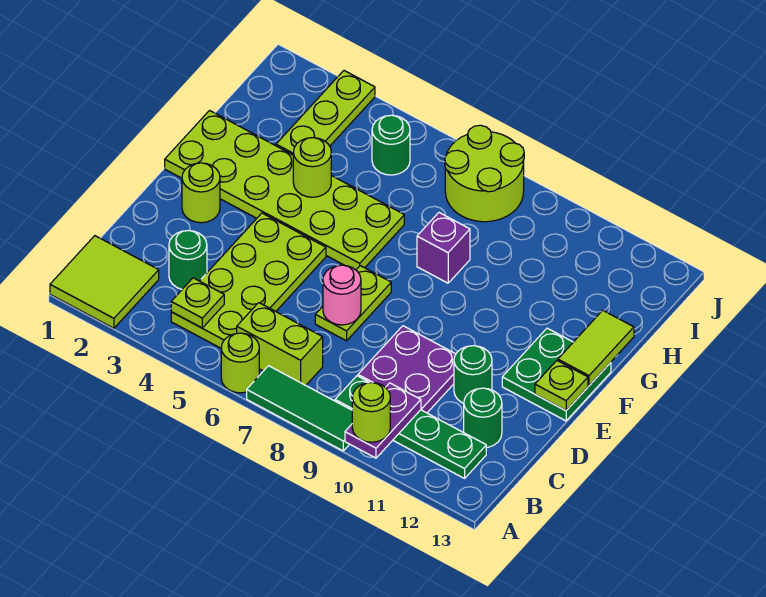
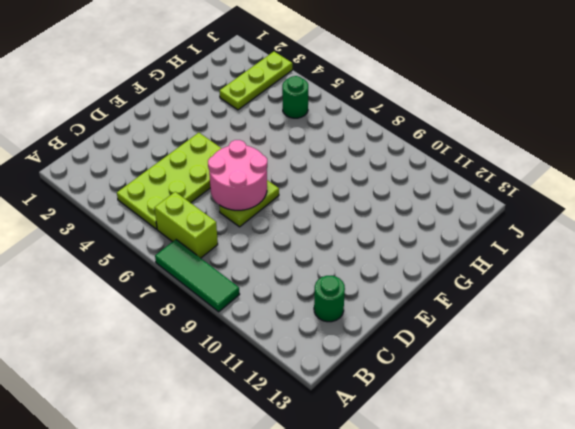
pink 2x2 round brick [208,140,267,210] -> pink 1x1 round brick [323,265,361,325]
none -> lime 2x2 tile [50,236,159,328]
none -> lime 1x1 round brick [221,333,259,393]
none -> green 1x4 plate [335,376,486,478]

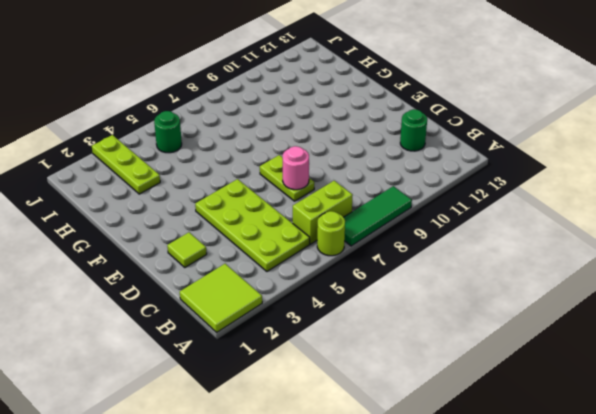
lime 1x1 tile [167,232,207,267] -> none
none -> green 1x4 plate [335,376,486,478]
none -> green 1x1 round brick [169,231,207,289]
none -> purple 2x2 plate [358,326,456,413]

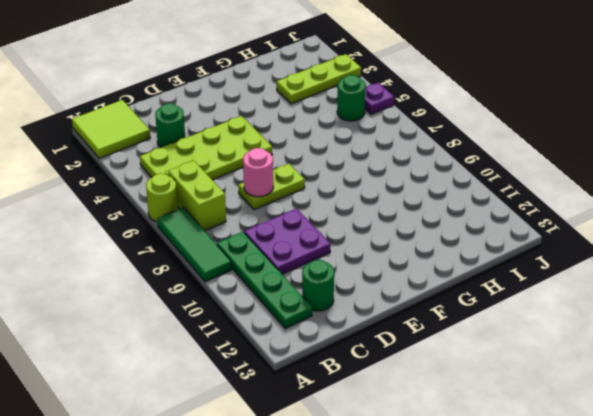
purple 1x1 plate [365,83,394,114] -> none
none -> green 1x1 round brick [454,346,492,403]
none -> lime 1x1 round brick [182,163,220,223]
none -> green 2x2 plate [502,328,611,421]

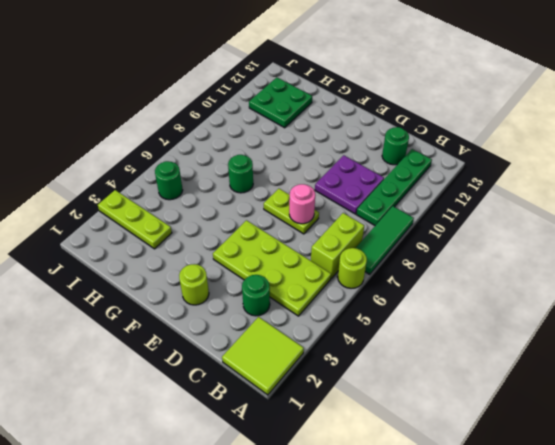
green 1x1 round brick [228,155,253,193] -> green 1x1 round brick moved to [454,346,492,403]
green 2x2 plate [249,77,312,128] -> green 2x2 plate moved to [502,328,611,421]
none -> lime 2x6 plate [165,111,404,270]
none -> purple 1x1 brick [417,213,470,283]
none -> lime 2x2 round brick [445,125,524,222]

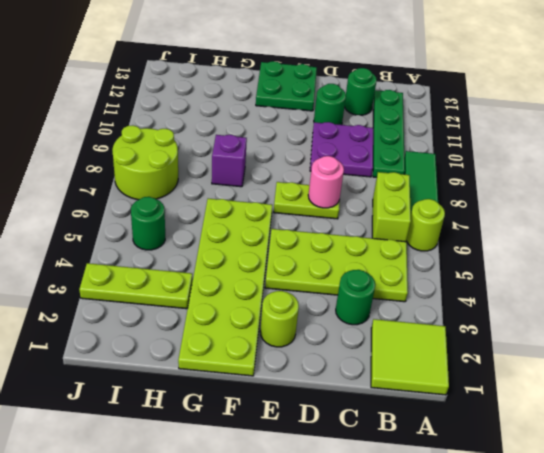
none -> purple 1x2 plate [345,383,421,458]
none -> lime 1x1 plate [171,278,224,328]
none -> lime 1x1 plate [535,361,588,411]

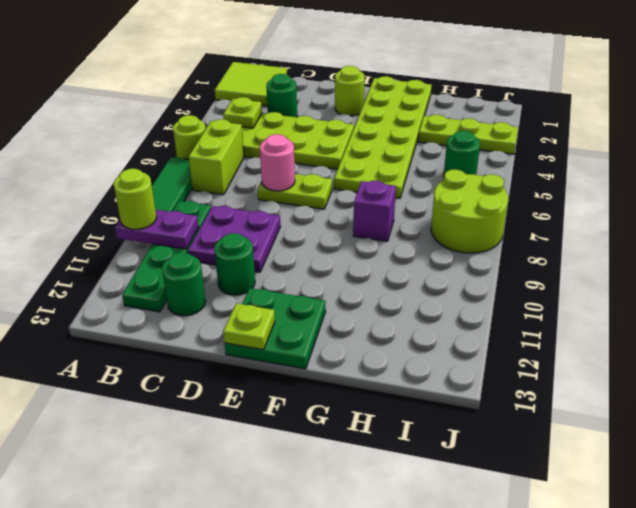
none -> lime 1x2 tile [558,310,634,385]
none -> lime 1x1 round brick [293,138,331,197]

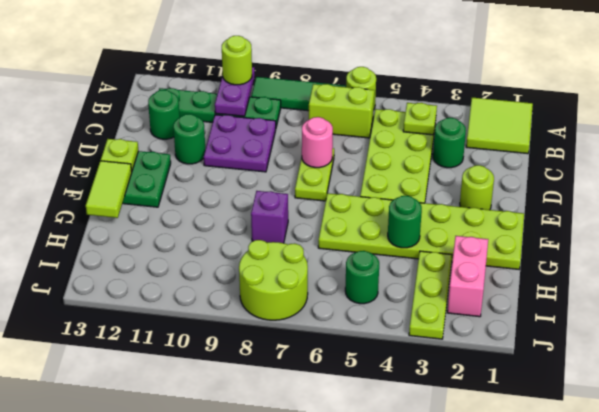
green 1x1 round brick [388,196,422,248] -> lime 1x1 round brick [293,138,331,197]
pink 1x2 brick [447,236,488,317] -> none

